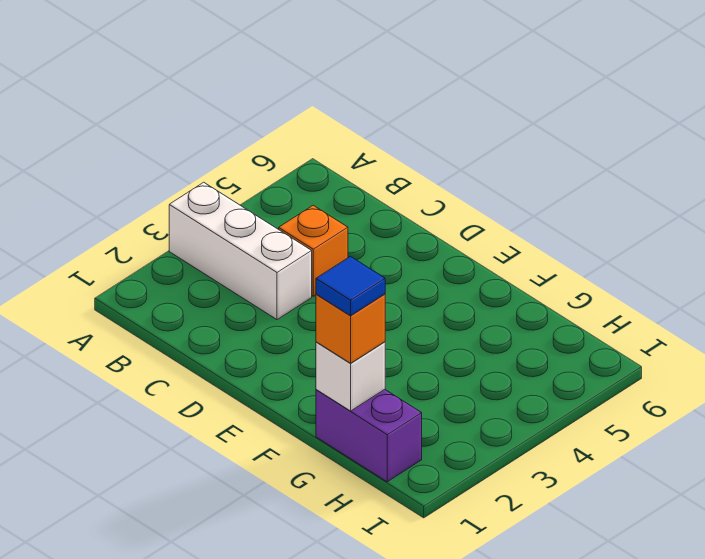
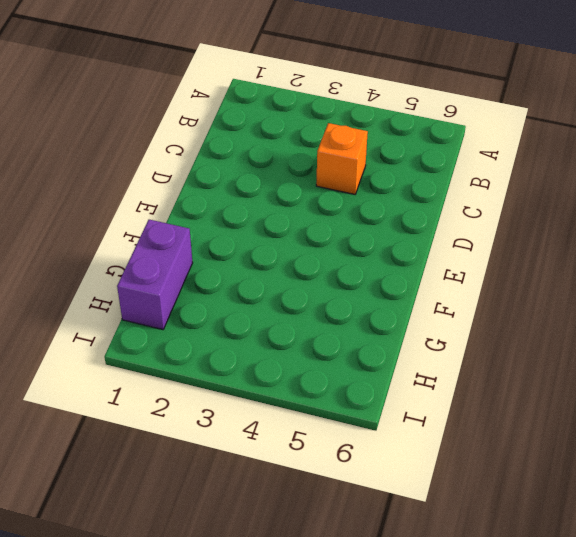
none -> white 1x3 brick [169,182,312,320]
none -> white 1x1 brick [316,342,385,411]

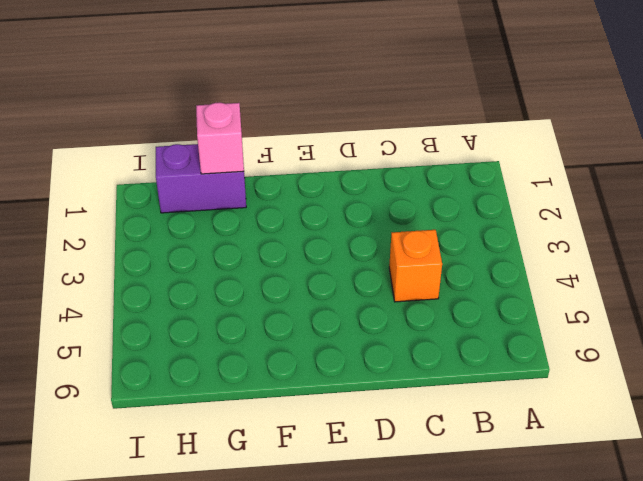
pink 1x1 brick [196,102,244,174] -> white 1x1 brick [316,342,385,411]
none -> white 1x3 brick [169,182,312,320]
none -> orange 1x1 brick [316,294,385,363]

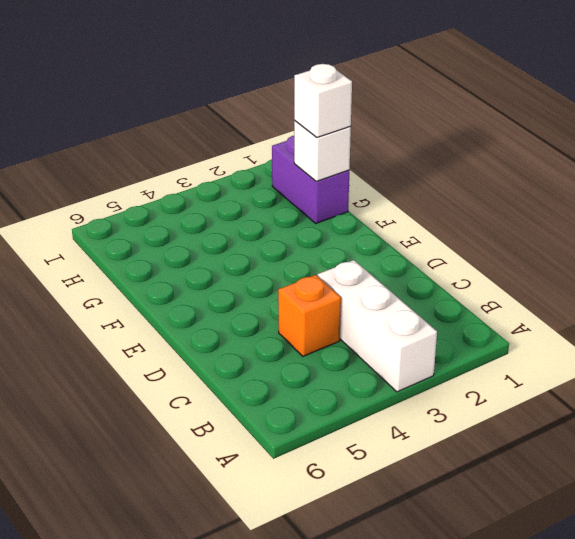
white 1x1 brick [294,64,352,137] -> orange 1x1 brick [316,294,385,363]
none -> blue 1x1 tile [316,256,385,316]

